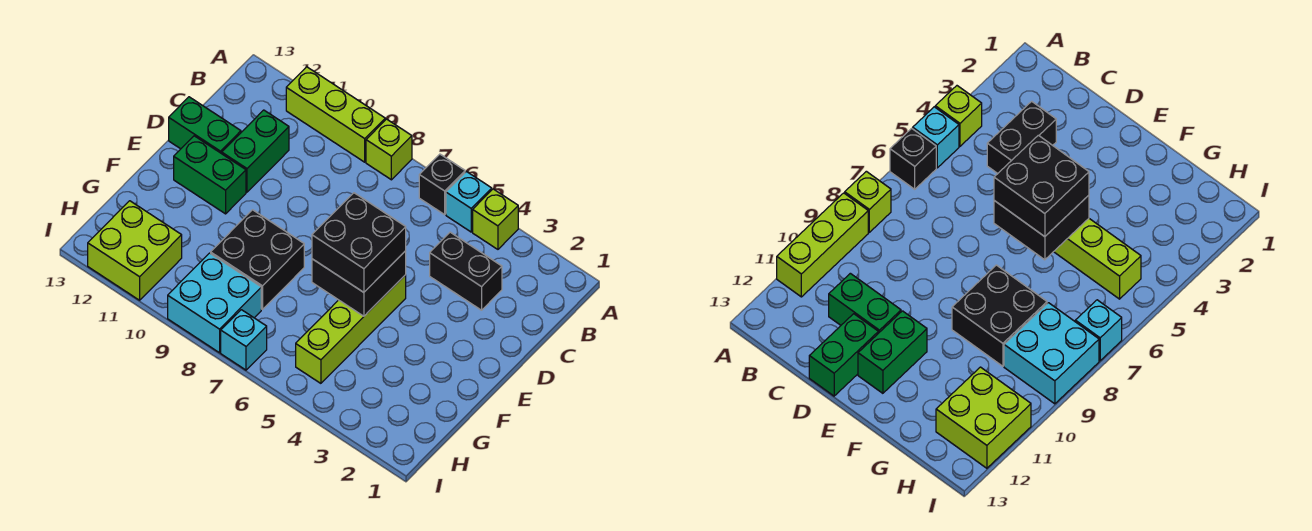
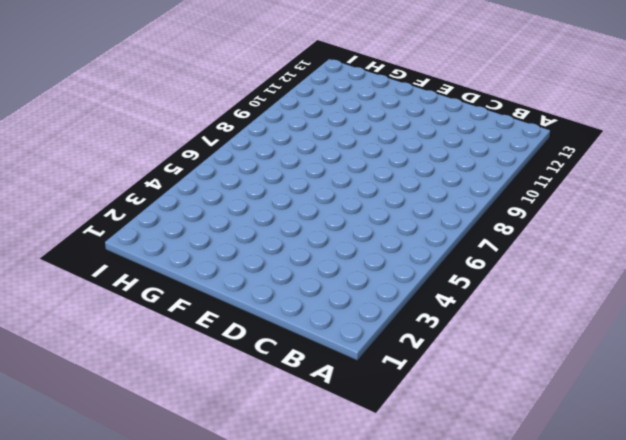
none -> lime 1x1 brick [473,189,518,249]
none -> cyan 1x1 brick [446,172,492,232]
none -> black 1x1 brick [419,154,465,215]

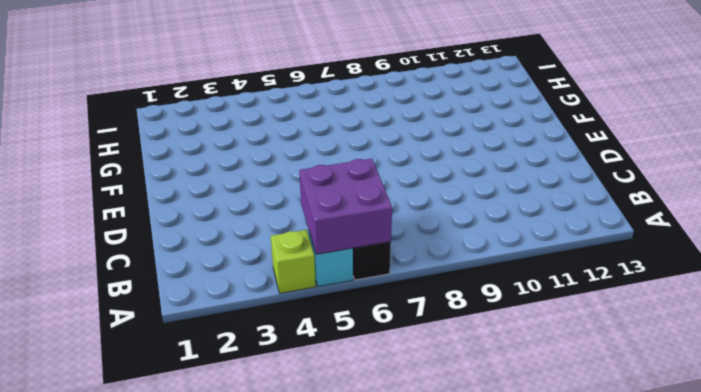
purple 2x2 brick [299,159,392,254] -> none
none -> lime 1x1 brick [366,119,412,180]
none -> lime 1x3 brick [286,67,385,162]
none -> black 1x2 brick [430,232,502,310]

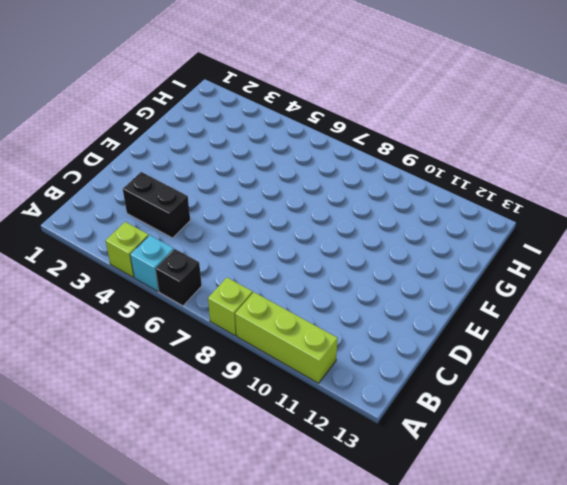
none -> green 1x2 brick [222,110,289,192]
none -> green 1x2 brick [169,97,241,154]
none -> lime 1x4 brick [296,275,406,383]

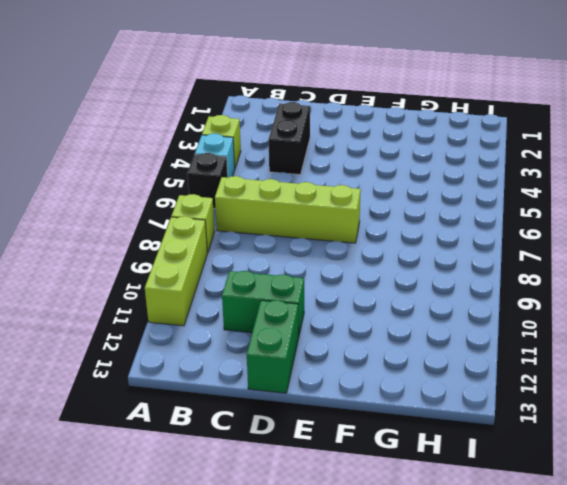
lime 1x4 brick [215,176,361,243] -> lime 1x4 brick moved to [296,275,406,383]
none -> green 1x2 brick [174,136,246,214]
none -> black 2x2 brick [211,210,304,309]
none -> cyan 2x2 brick [168,253,261,353]

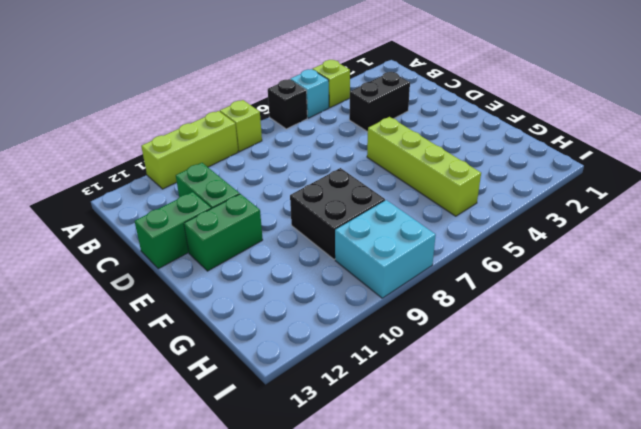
none -> lime 2x2 brick [88,201,182,300]
none -> cyan 1x1 brick [221,310,267,370]
none -> black 2x2 brick [312,251,406,316]

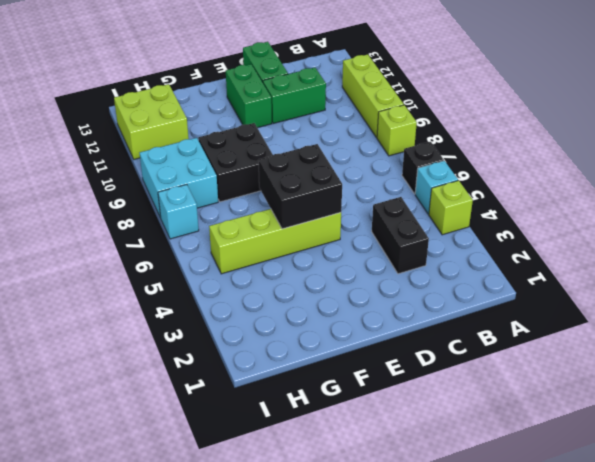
none -> black 2x2 brick [312,193,406,292]

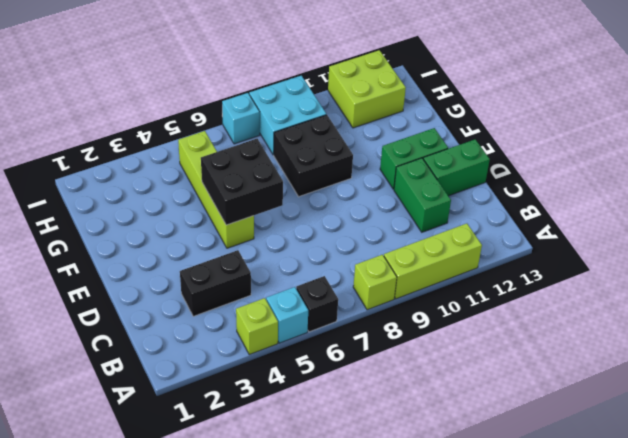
none -> black 2x2 brick [312,193,406,292]

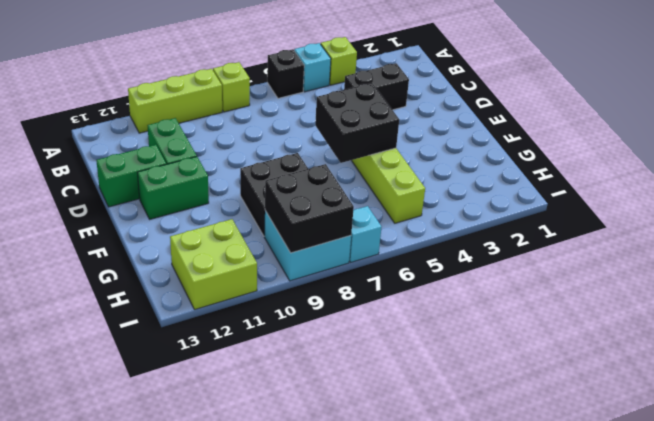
black 2x2 brick [265,164,354,253] -> black 2x2 brick moved to [312,193,406,292]

